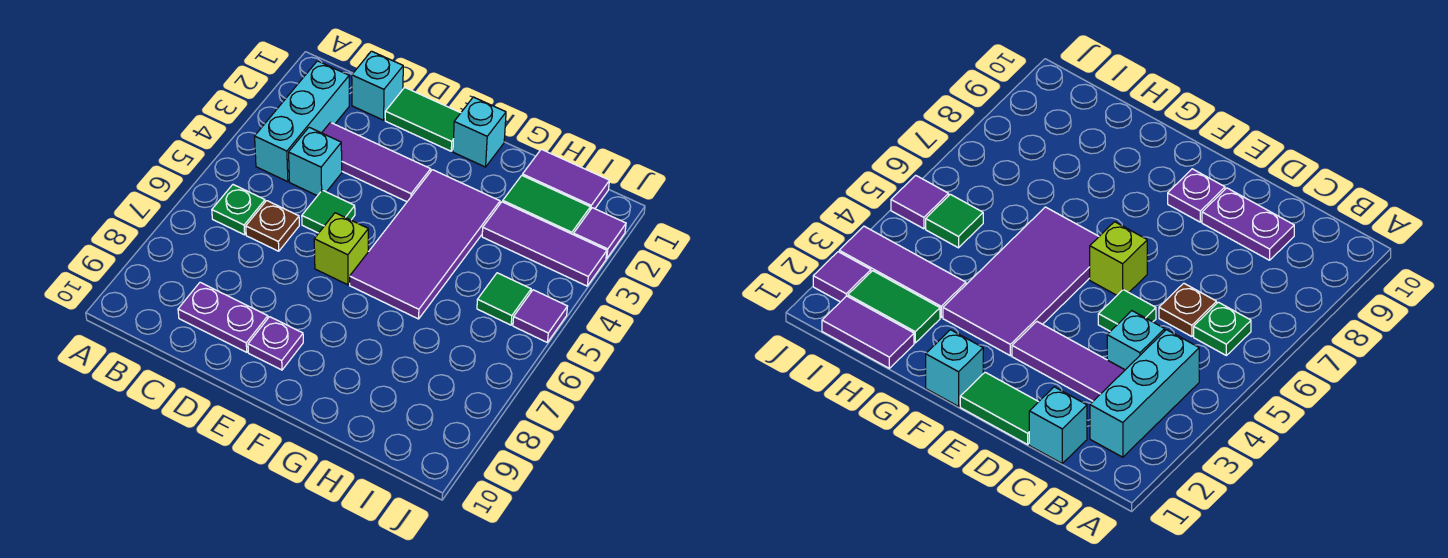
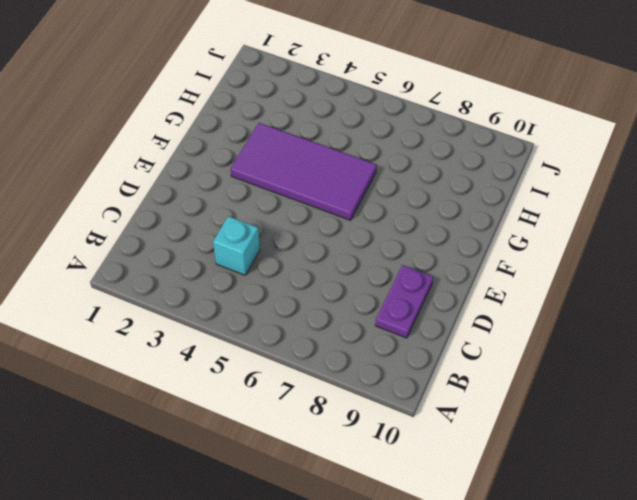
none -> cyan 1x3 brick [255,61,349,182]
none -> green 1x1 plate [212,185,265,235]
none -> cyan 1x1 brick [352,51,403,120]

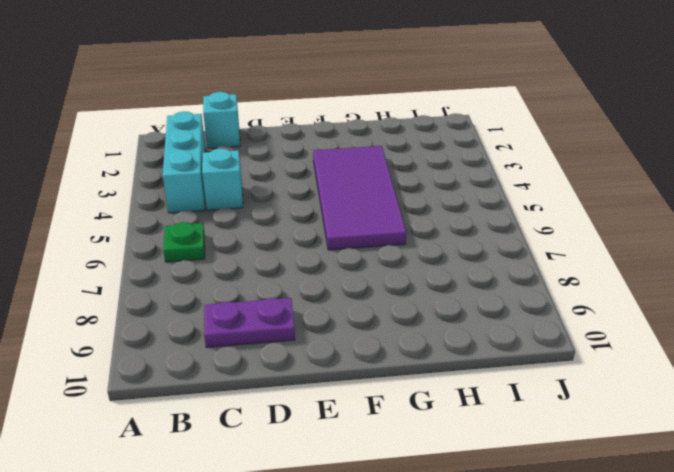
none -> purple 1x3 tile [322,123,431,202]
none -> brown 1x1 plate [246,201,299,251]
none -> green 1x2 tile [385,87,460,151]

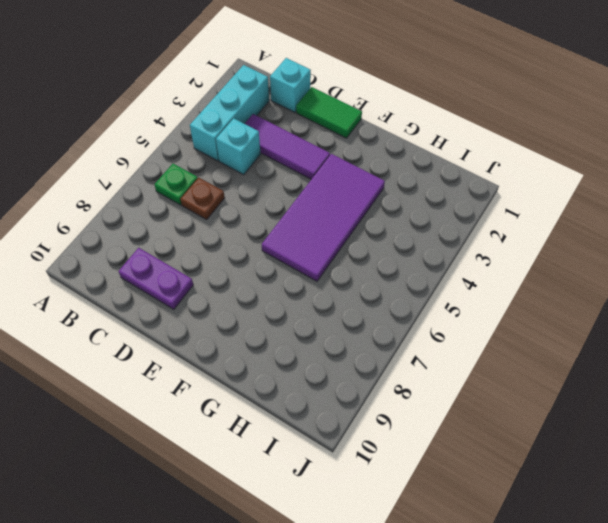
none -> green 1x1 tile [302,190,355,233]
none -> lime 1x1 brick [314,213,368,285]
none -> purple 1x1 plate [248,317,303,370]

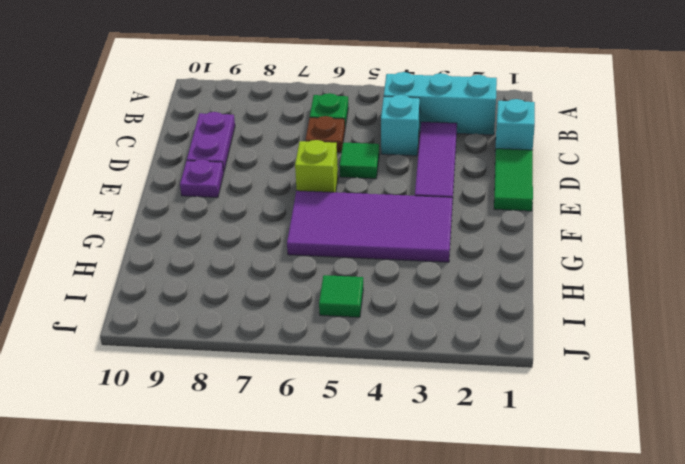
none -> cyan 1x1 brick [453,97,506,167]
none -> purple 1x2 tile [522,149,609,210]
none -> green 1x2 tile [503,176,590,235]

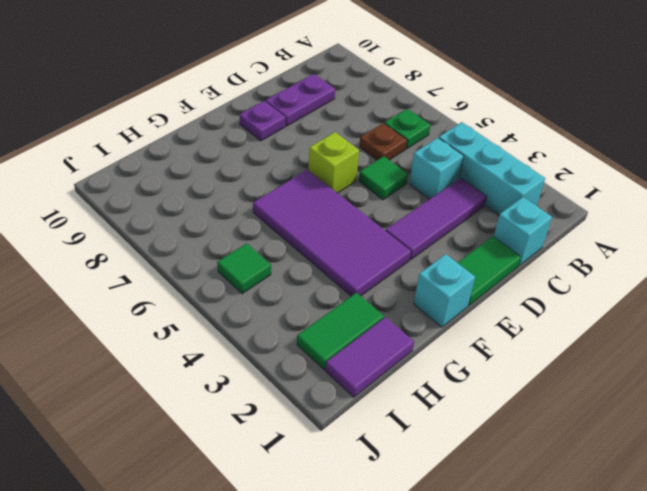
none -> purple 1x3 tile [482,202,607,286]
none -> purple 1x1 tile [574,208,626,259]
none -> purple 1x1 tile [513,290,567,343]

